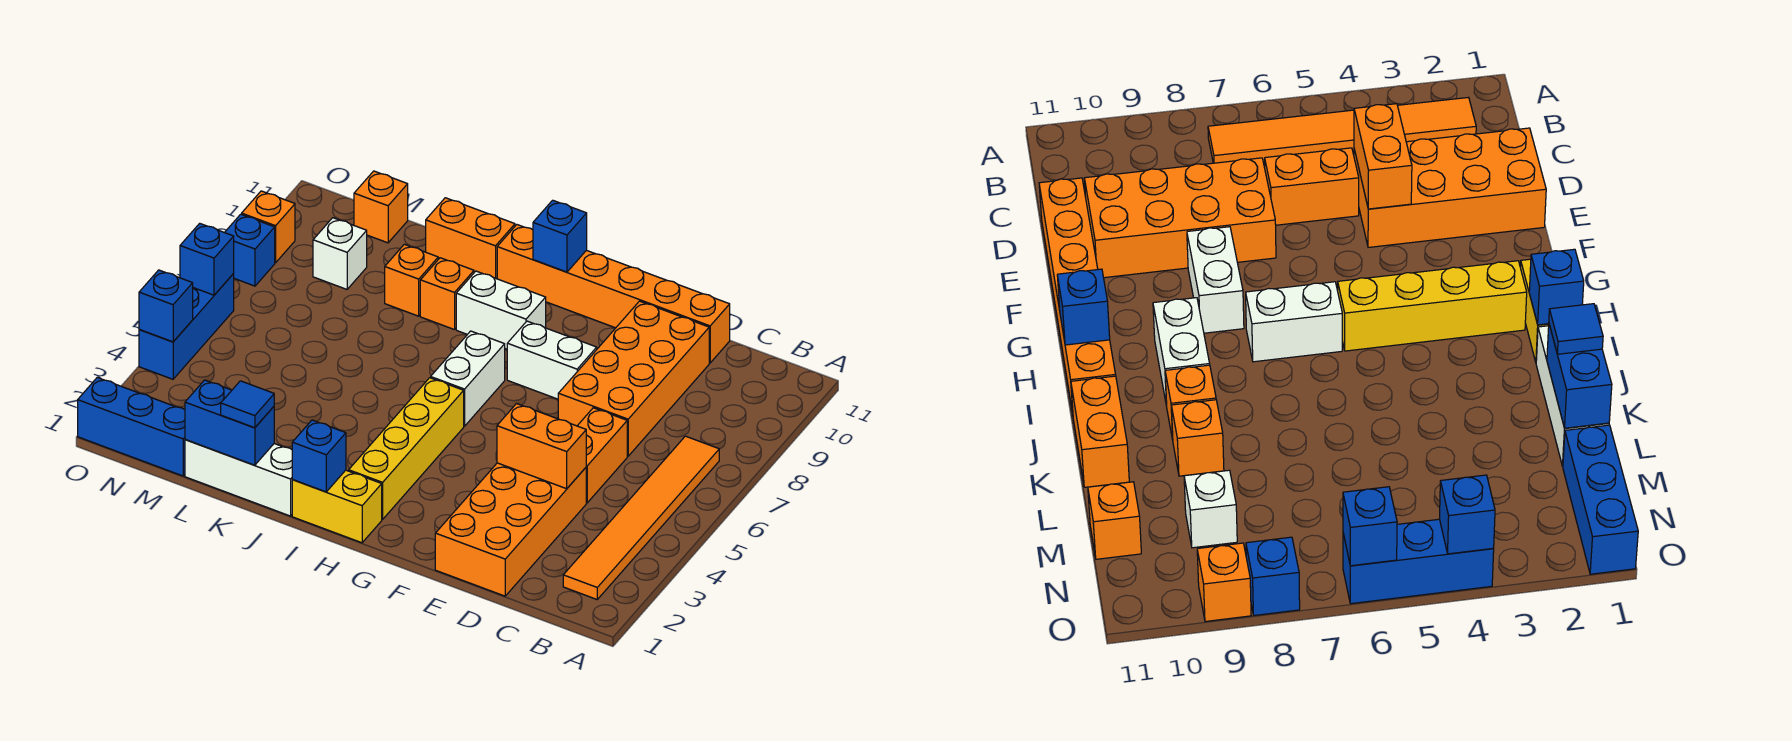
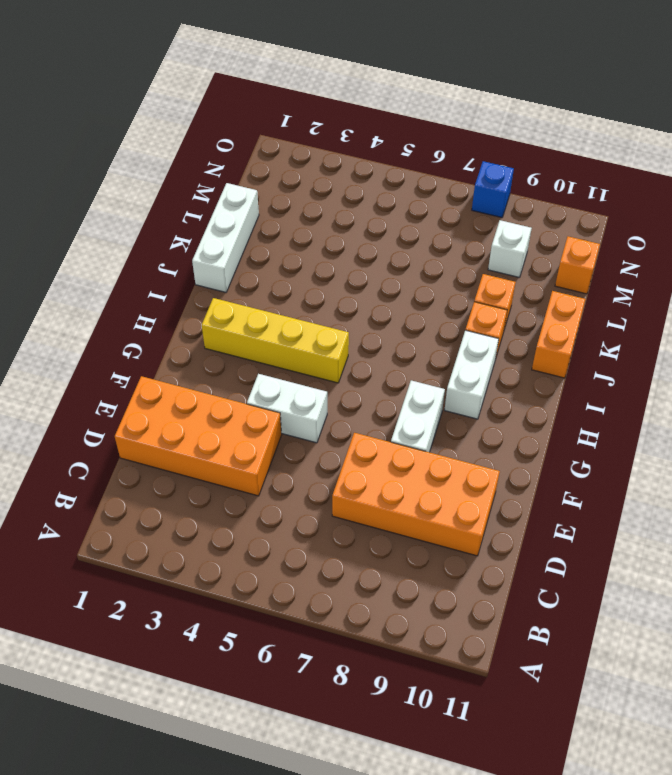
white 1x2 brick [247,373,327,443] -> white 1x2 brick moved to [431,331,505,426]
none -> orange 1x6 tile [563,436,719,599]
none -> orange 1x2 brick [578,408,627,503]
none -> orange 1x6 brick [497,225,730,363]

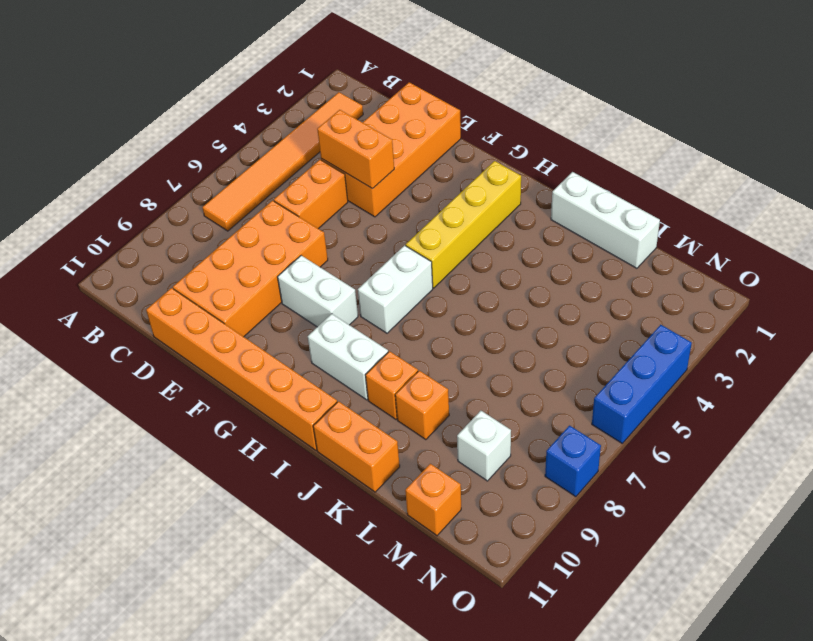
none -> yellow 1x2 brick [292,470,382,543]
none -> blue 1x3 brick [78,378,185,476]
none -> orange 1x1 brick [242,191,295,263]

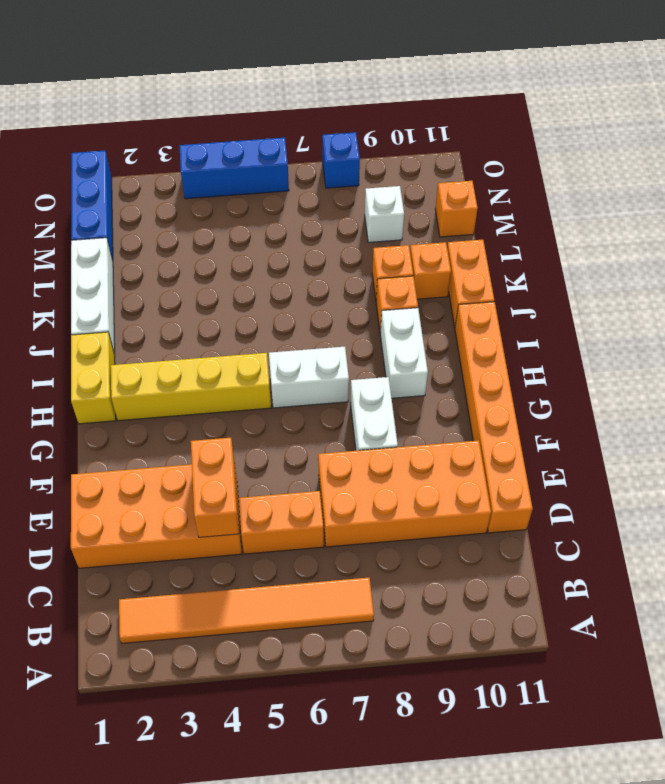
orange 1x1 brick [410,242,451,299] -> orange 1x1 brick moved to [242,191,295,263]
none -> blue 1x1 brick [533,200,587,272]
none -> blue 1x1 brick [292,420,346,492]
none -> blue 1x2 brick [185,380,274,465]

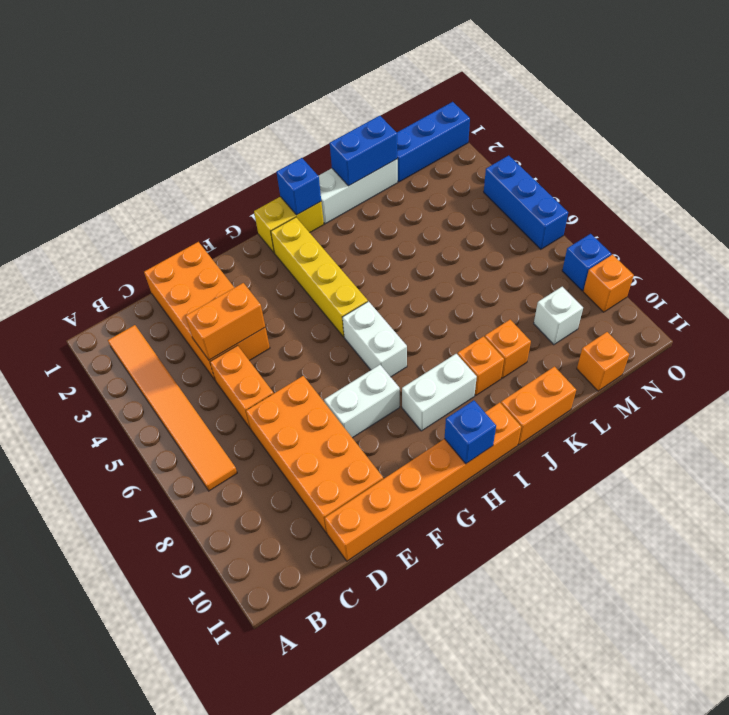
none -> blue 1x1 brick [139,270,193,342]
none -> blue 1x1 brick [180,223,234,295]
none -> blue 1x1 tile [221,381,274,428]

